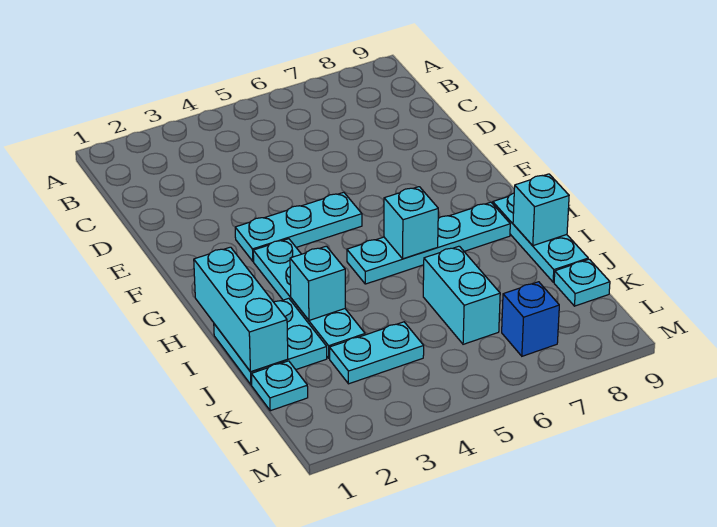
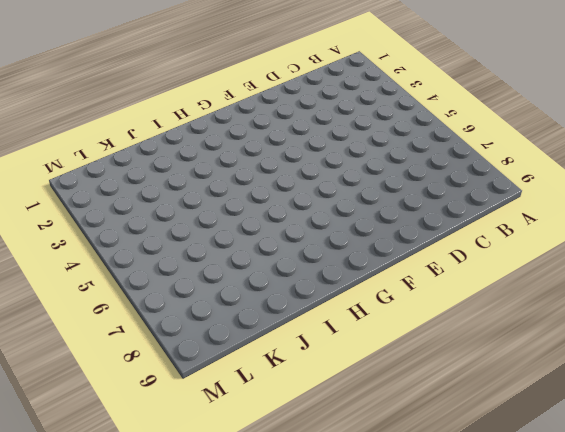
none -> cyan 1x3 plate [235,192,362,261]
none -> cyan 1x4 plate [253,239,365,358]
none -> cyan 1x4 plate [347,202,510,284]

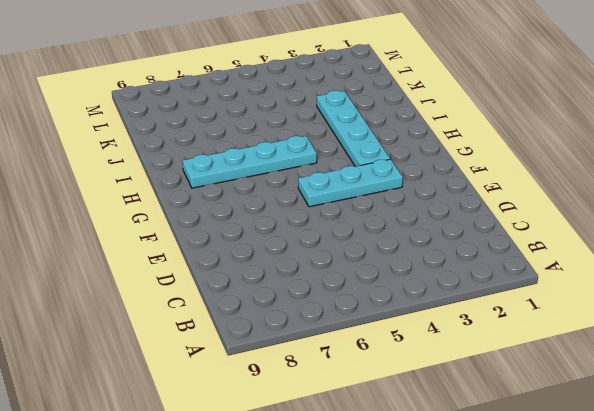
none -> cyan 1x3 plate [493,193,588,282]
none -> cyan 2x2 plate [214,298,327,385]
none -> cyan 1x2 brick [423,246,500,344]

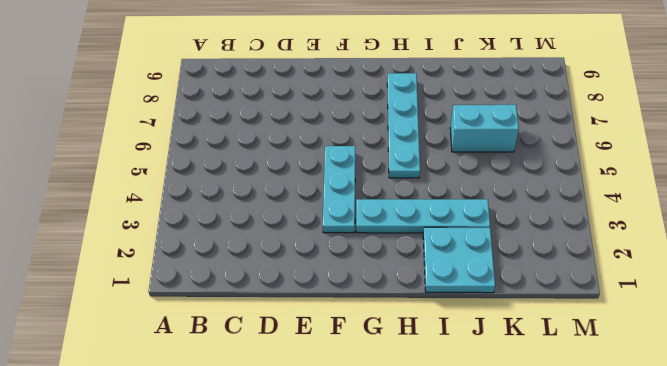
none -> cyan 1x3 plate [493,193,588,282]
none -> cyan 1x1 plate [251,361,308,411]
none -> cyan 1x2 plate [329,322,424,384]

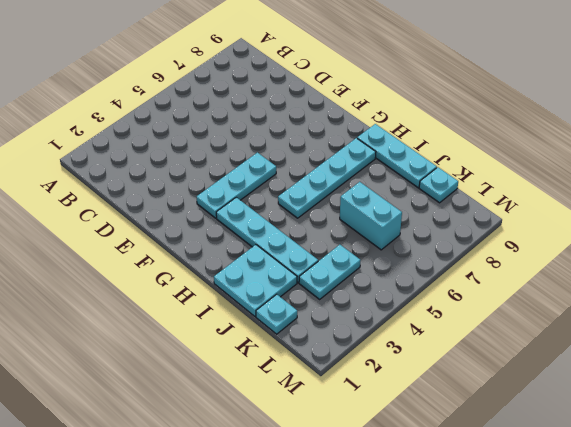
none -> blue 1x1 brick [502,282,559,356]
none -> cyan 1x3 brick [194,247,288,372]
none -> cyan 1x1 brick [384,187,438,259]

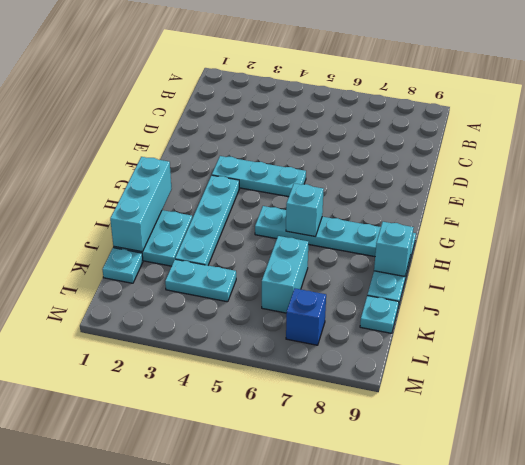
none -> cyan 1x1 brick [290,246,345,320]

